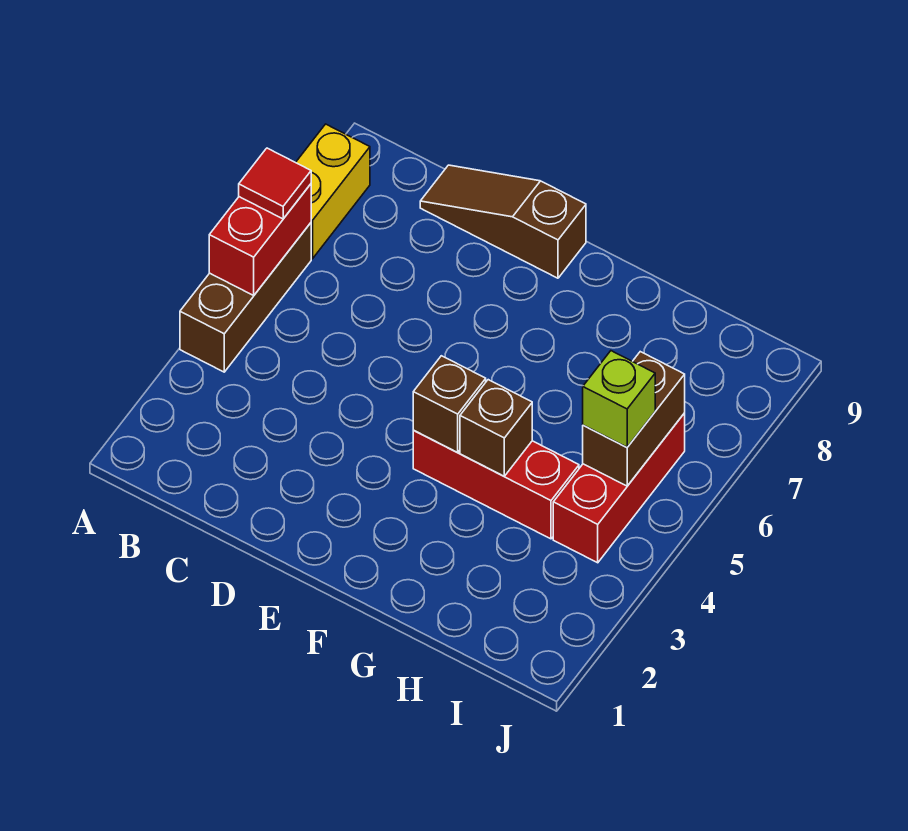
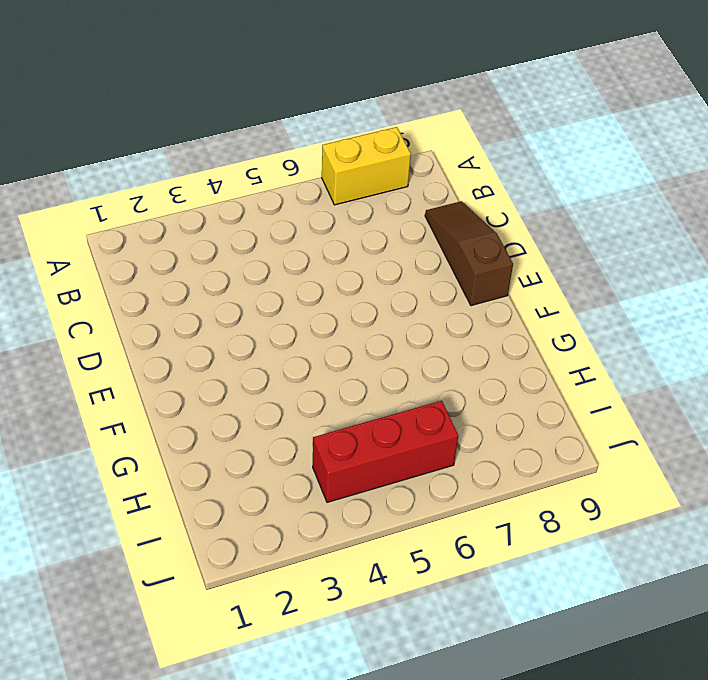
none -> brown 1x3 brick [180,223,311,372]
none -> red 1x3 brick [413,431,579,539]

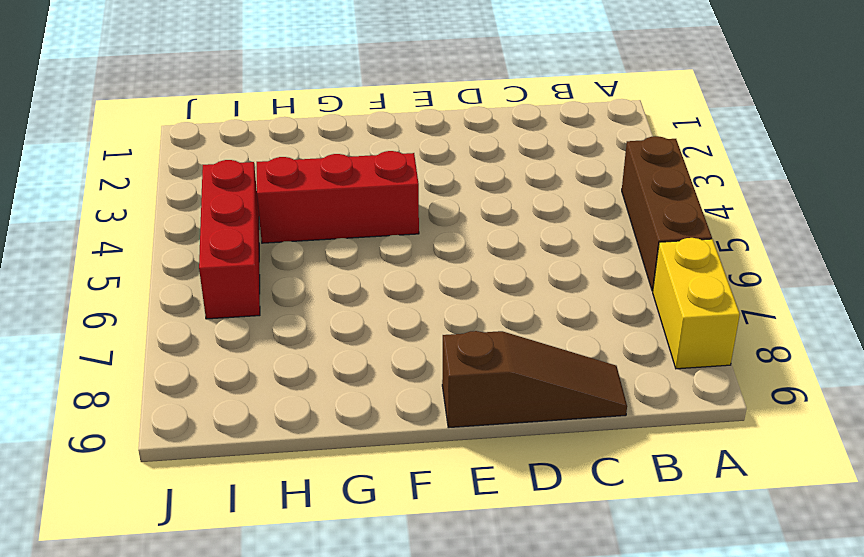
none -> red 1x2 brick [209,184,311,295]
none -> brown 1x1 brick [413,356,486,453]

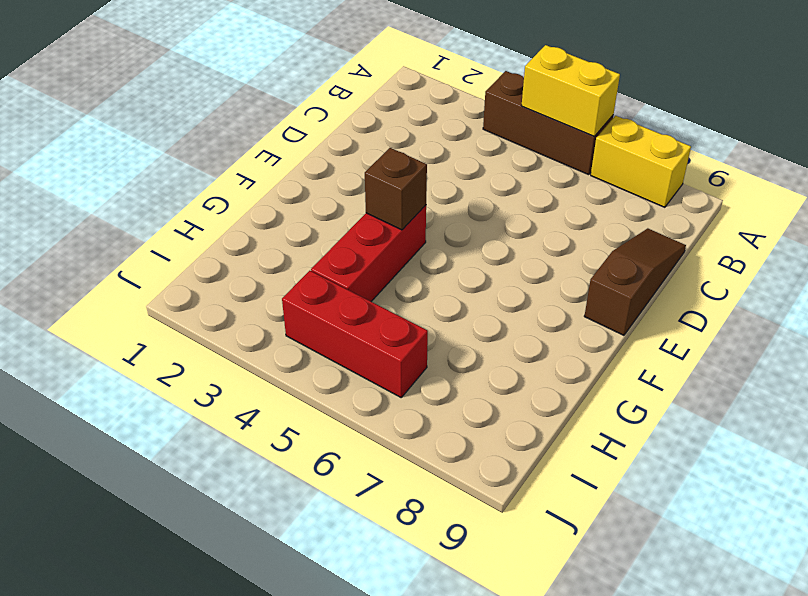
yellow 1x2 brick [522,45,620,136] -> red 1x2 brick [209,184,311,295]
none -> brown 1x1 brick [460,380,532,476]
none -> brown 1x2 brick [583,352,685,486]

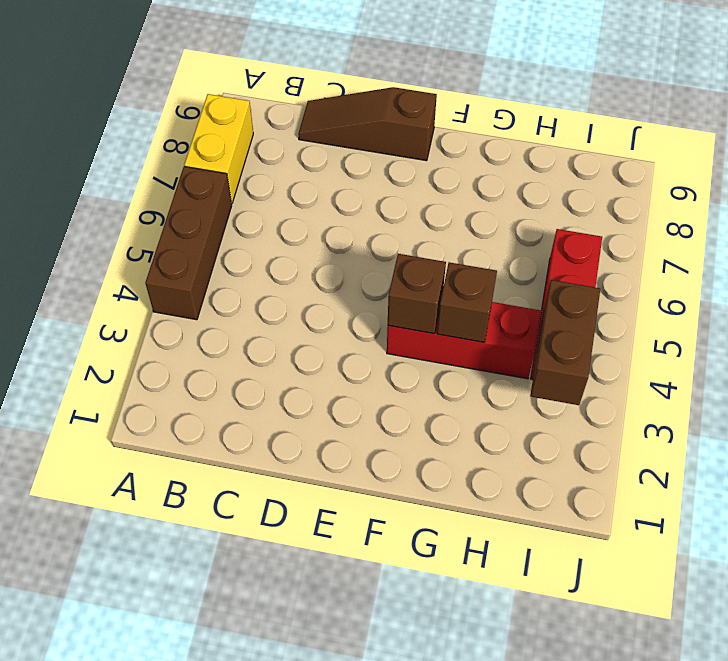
brown 1x2 brick [530,280,600,405] -> brown 1x2 brick moved to [583,352,685,486]
none -> red 1x2 brick [209,184,311,295]
none -> red 1x1 tile [239,148,311,219]

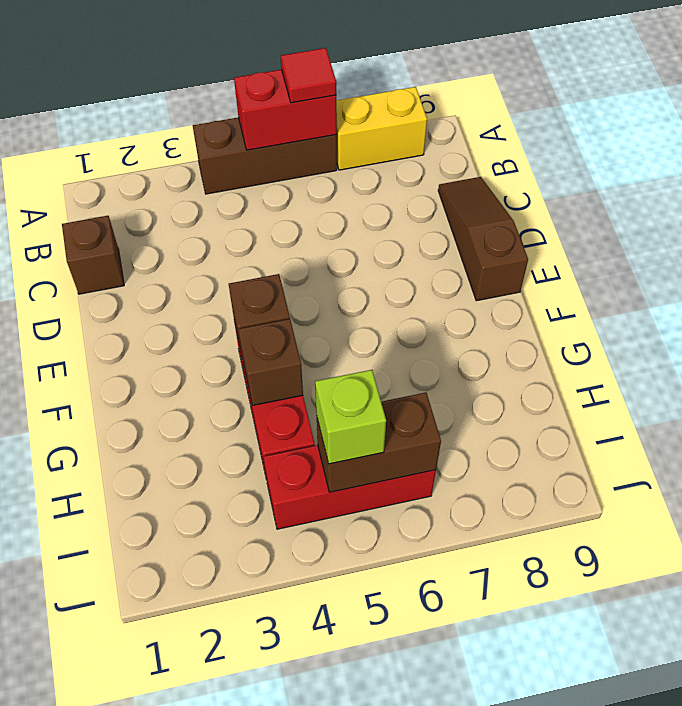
brown 1x1 brick [62,216,124,294] -> none

